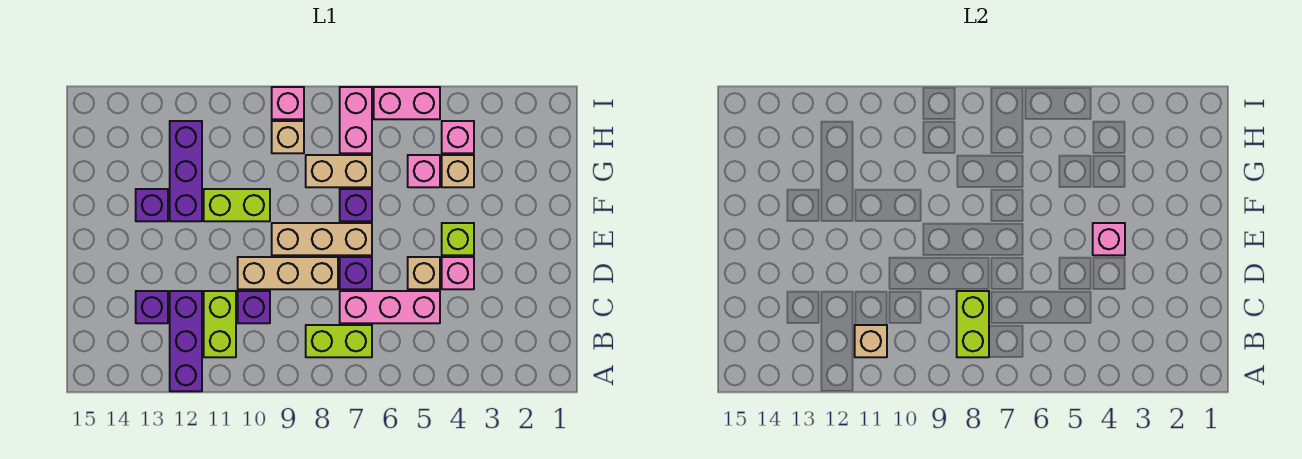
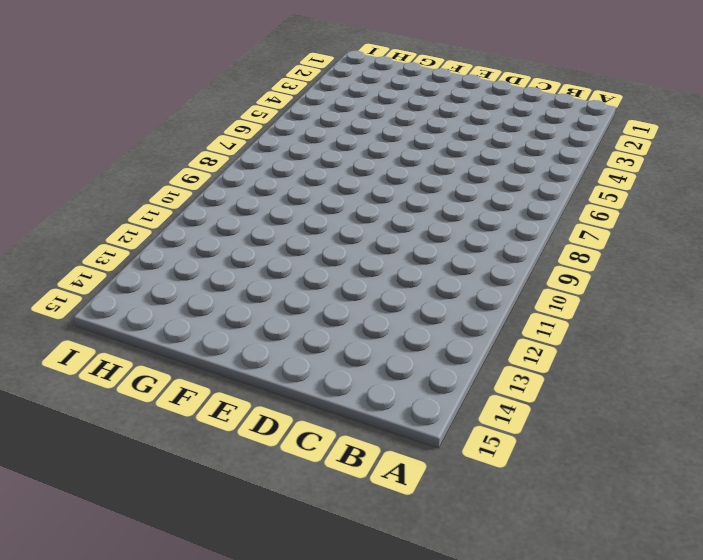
none -> purple 1x3 brick [170,291,202,391]
none -> lime 1x2 brick [306,325,372,357]
none -> lime 1x2 brick [204,291,236,357]

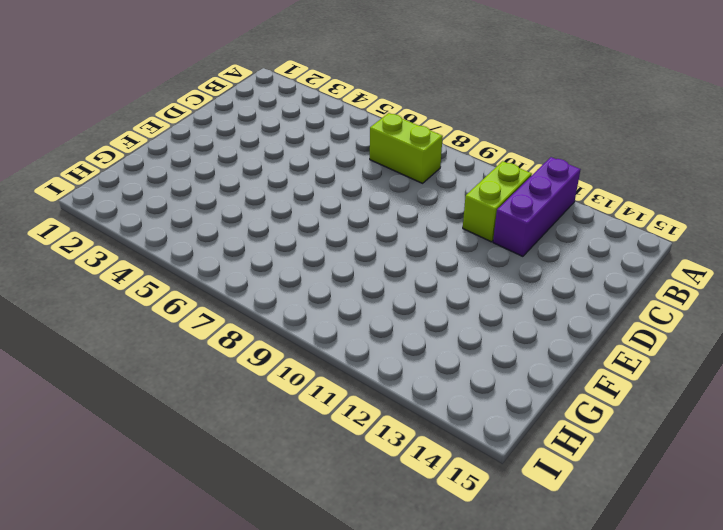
none -> pink 1x3 brick [340,291,440,323]
none -> purple 1x1 brick [238,291,270,323]
none -> purple 1x1 brick [136,291,168,323]

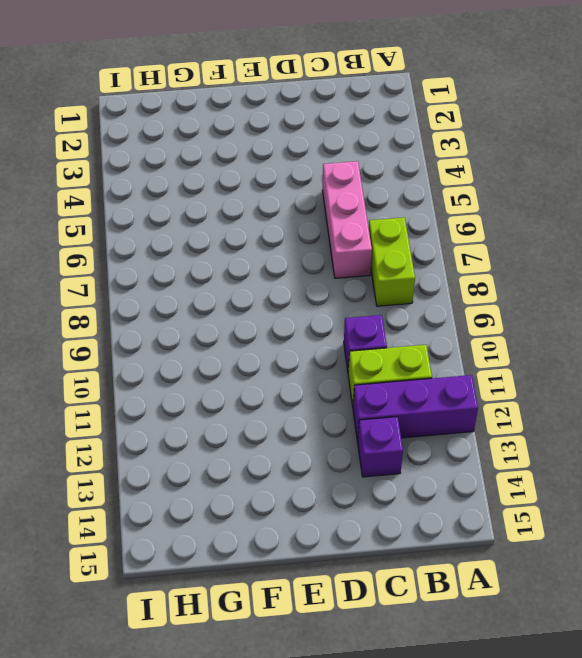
none -> pink 1x1 brick [442,257,474,289]
none -> tan 1x1 brick [408,257,440,289]
none -> purple 1x1 brick [340,257,372,289]

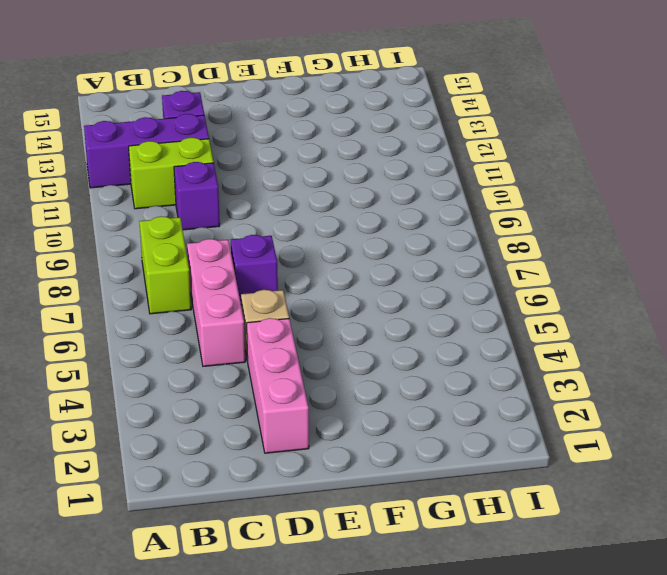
pink 1x3 brick [247,318,309,453] -> pink 1x1 brick [442,257,474,289]
none -> tan 1x3 brick [238,257,338,289]
none -> lime 1x1 brick [442,223,474,255]
none -> tan 1x3 brick [272,223,372,255]

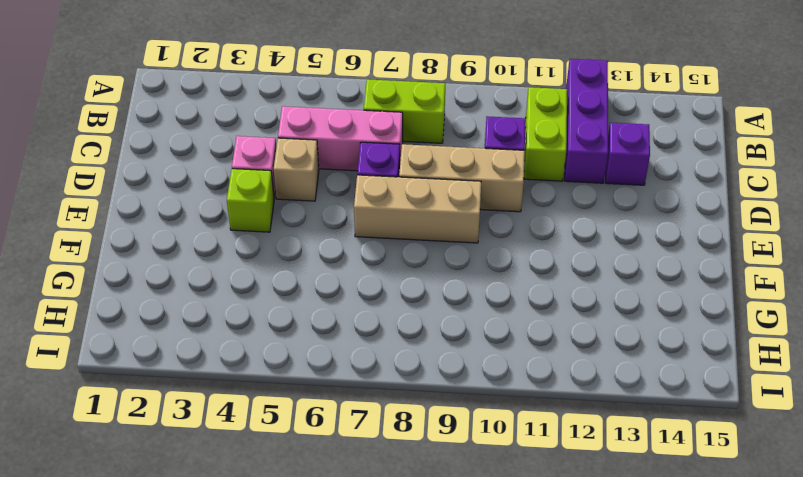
none -> purple 1x1 brick [340,189,372,221]
none -> lime 1x2 brick [204,189,270,221]
none -> purple 1x3 brick [170,121,202,221]

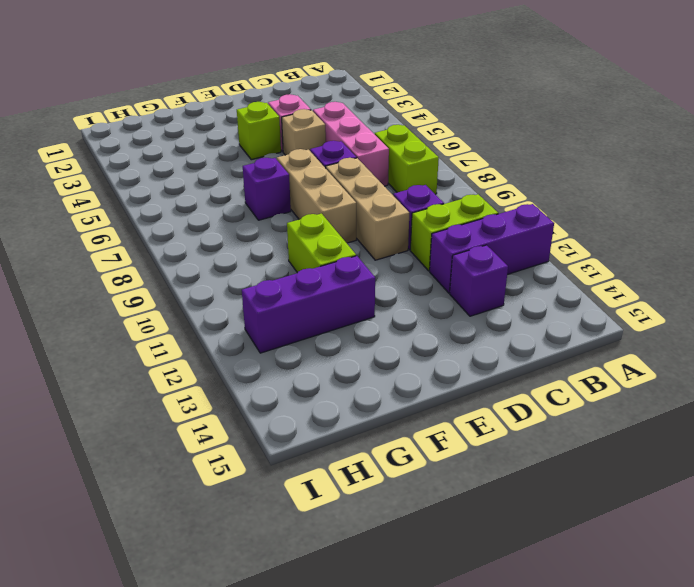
none -> purple 1x1 brick [136,189,168,221]
none -> tan 1x1 brick [442,155,474,187]
none -> pink 1x1 brick [408,155,440,187]

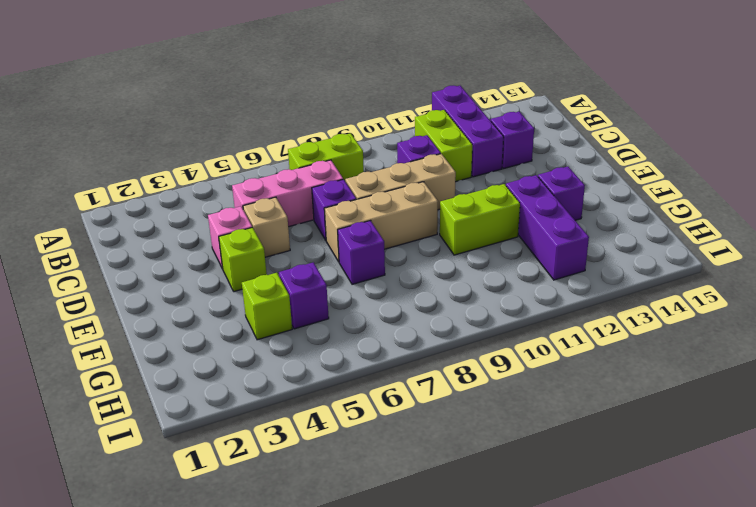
lime 1x1 brick [242,273,292,340] -> tan 1x1 brick [442,155,474,187]
purple 1x1 brick [279,262,329,329] -> pink 1x1 brick [408,155,440,187]
none -> tan 1x2 brick [306,155,372,187]
none -> pink 1x1 brick [442,121,474,153]
none -> pink 1x2 brick [340,87,372,153]

